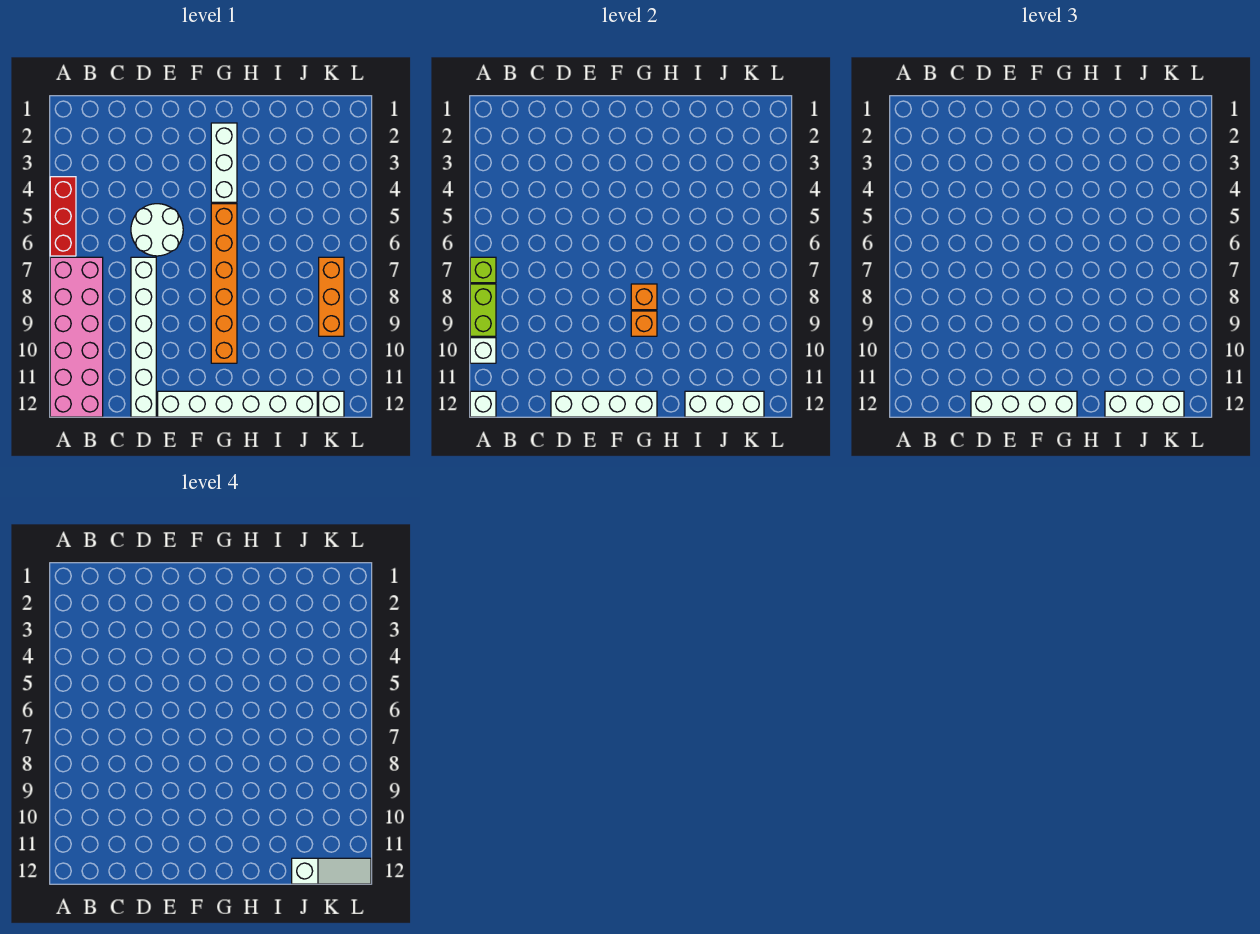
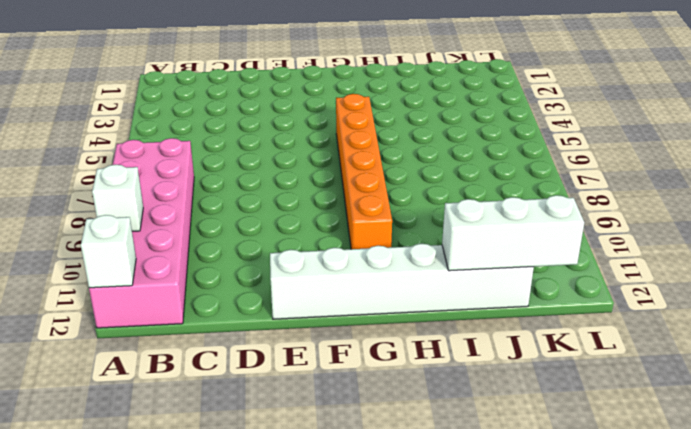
none -> red 1x3 brick [50,177,76,256]
none -> white 2x2 round brick [131,204,183,256]
none -> white 1x6 brick [131,257,156,417]

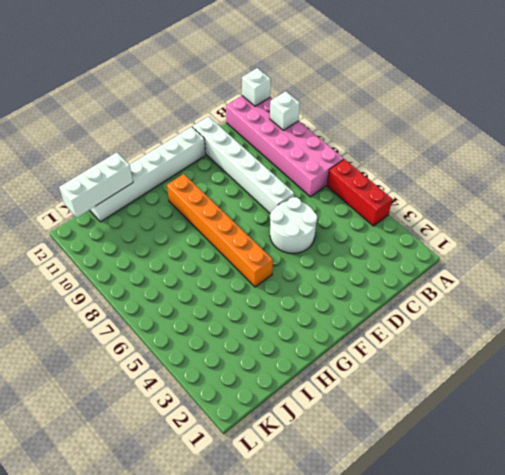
none -> white 1x3 brick [211,123,237,202]
none -> orange 1x3 brick [319,257,344,336]
none -> white 1x1 brick [319,391,344,417]

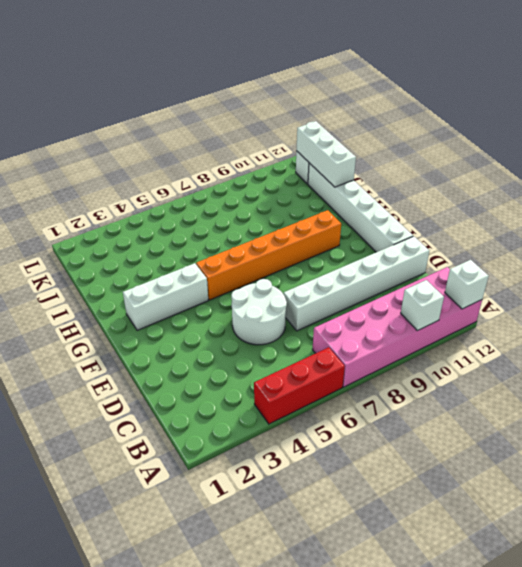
none -> orange 1x3 brick [319,257,344,336]
none -> lime 1x1 brick [470,257,496,283]
none -> lime 1x2 brick [470,284,496,336]

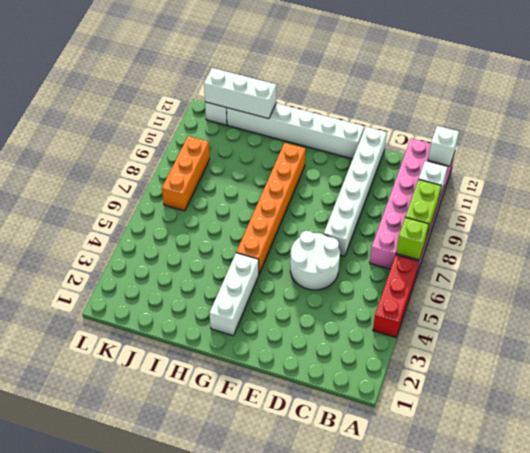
none -> white 1x4 brick [551,391,657,417]
none -> orange 1x1 brick [631,284,657,310]
none -> orange 1x1 brick [631,311,657,336]

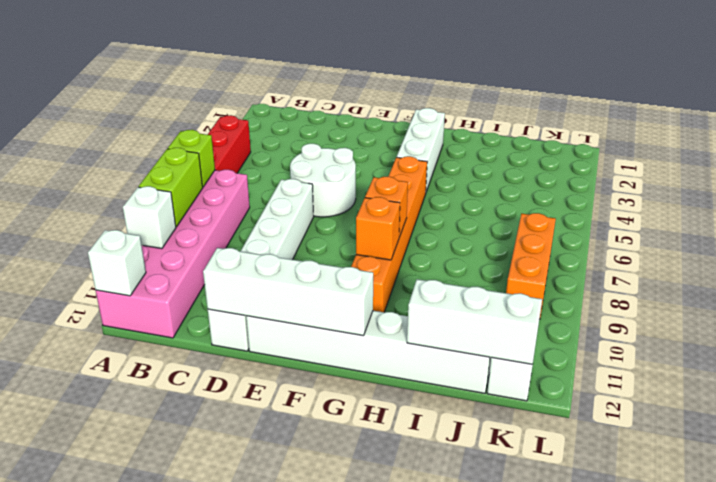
none -> white 1x4 brick [971,391,1077,417]
none -> white 1x3 brick [1105,391,1184,417]
none -> white 1x3 slope [292,858,371,884]

